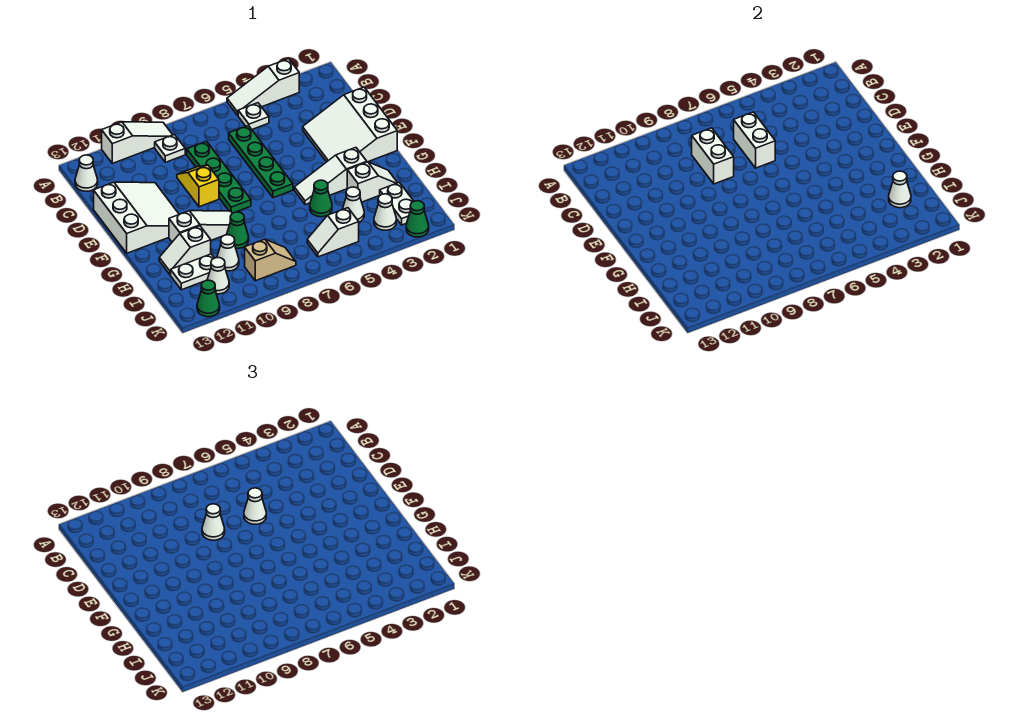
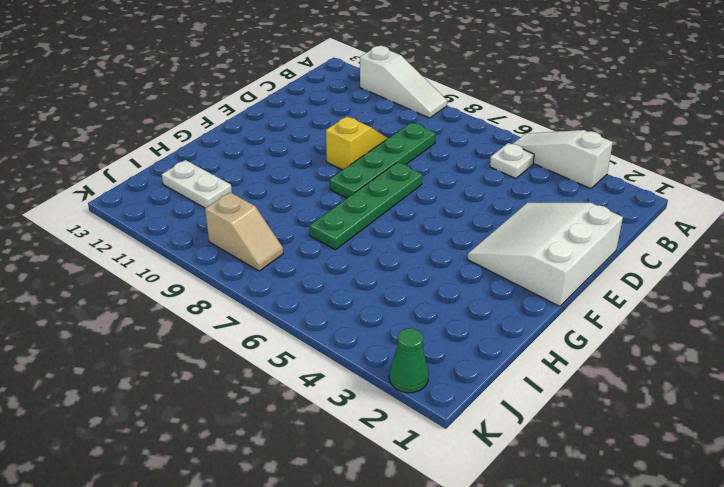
green 1x4 plate [310,162,422,250] -> green 1x4 plate moved to [229,125,293,198]
none -> white 1x1 plate [155,135,185,162]
none -> white 1x1 cone [75,155,98,191]
none -> white 3x3 slope [94,182,179,253]
none -> white 1x3 slope [294,148,367,205]

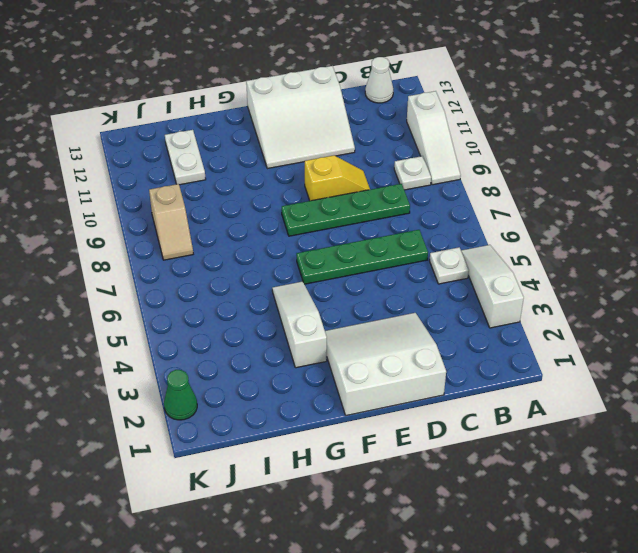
none -> white 1x3 slope [169,211,232,242]
none -> white 1x2 slope [347,162,398,202]
none -> green 1x1 cone [310,180,332,217]
none -> green 1x1 cone [227,212,249,248]

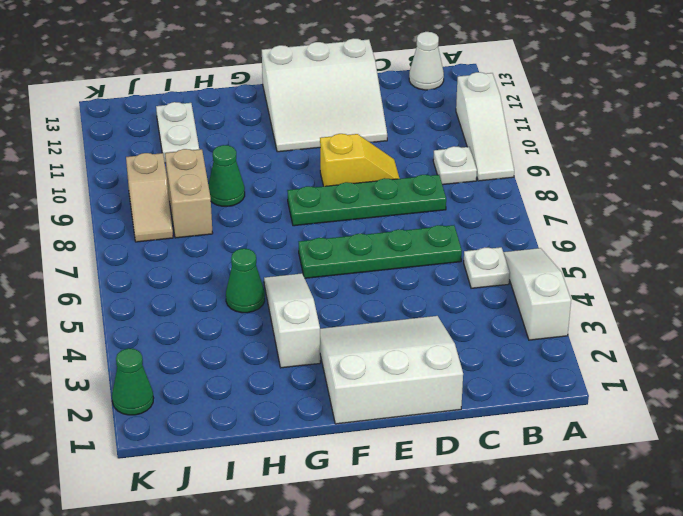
tan 1x2 brick [165,149,213,238] -> none
none -> white 1x3 slope [169,211,232,242]
none -> white 1x2 slope [347,162,398,202]
none -> white 1x2 slope [159,226,211,275]
none -> white 1x2 plate [380,182,414,225]

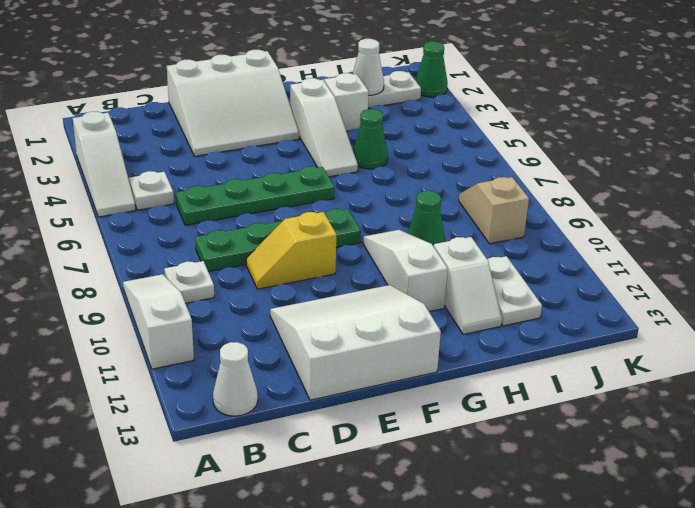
none -> white 1x1 cone [342,187,364,222]
none -> white 1x1 cone [217,235,239,271]
none -> white 1x1 cone [374,194,396,230]
none -> white 1x2 slope [307,208,359,257]

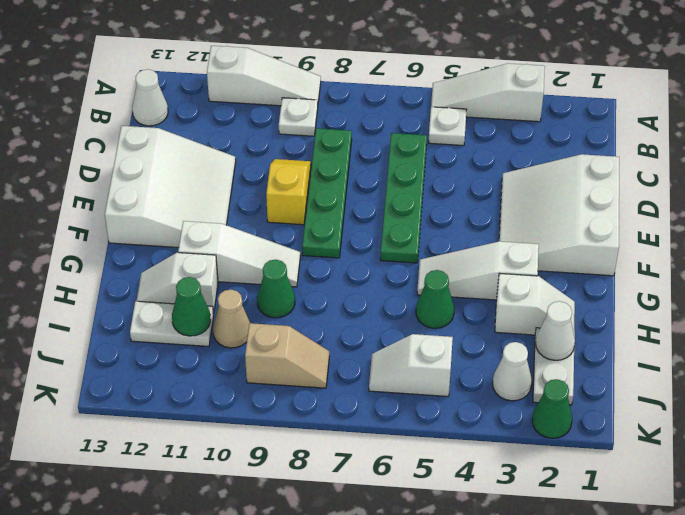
tan 1x1 cone [213,289,250,348] -> white 1x1 cone [217,235,239,271]
green 1x1 cone [172,277,211,336] -> green 1x1 cone moved to [197,280,220,317]
none -> white 1x1 cone [342,187,364,222]
none -> white 1x1 cone [207,258,229,294]
none -> white 1x2 brick [734,112,775,168]
none -> white 1x2 brick [692,128,734,184]

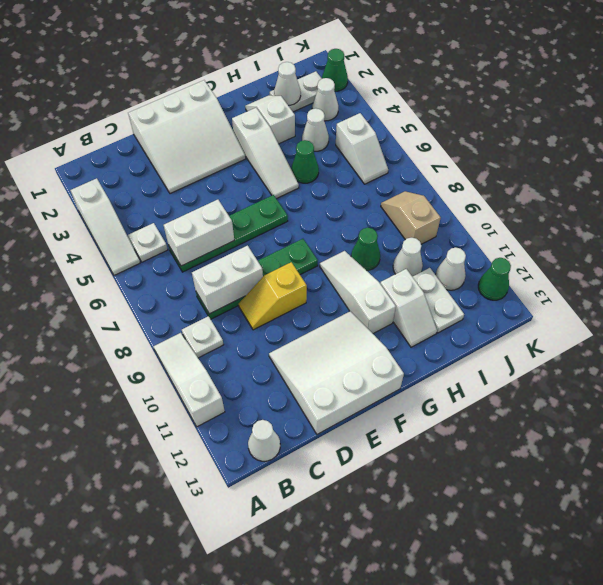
none -> white 1x1 cone [244,488,266,524]
none -> white 1x1 cone [202,504,225,540]

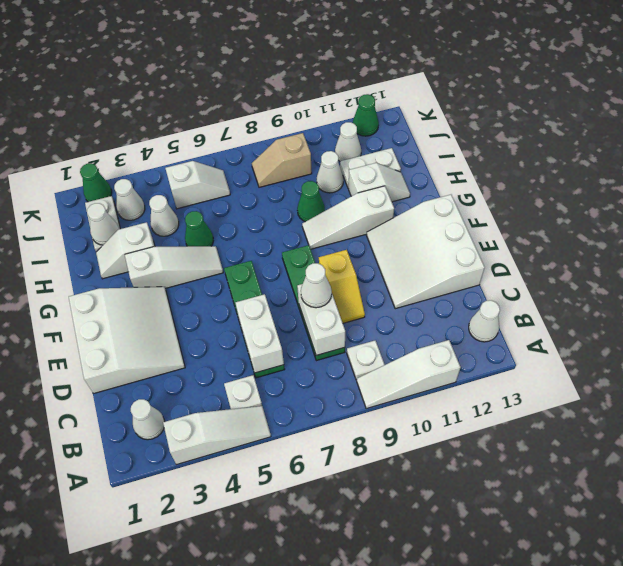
white 1x1 cone [131,399,165,440] -> white 1x1 cone moved to [244,488,266,524]

